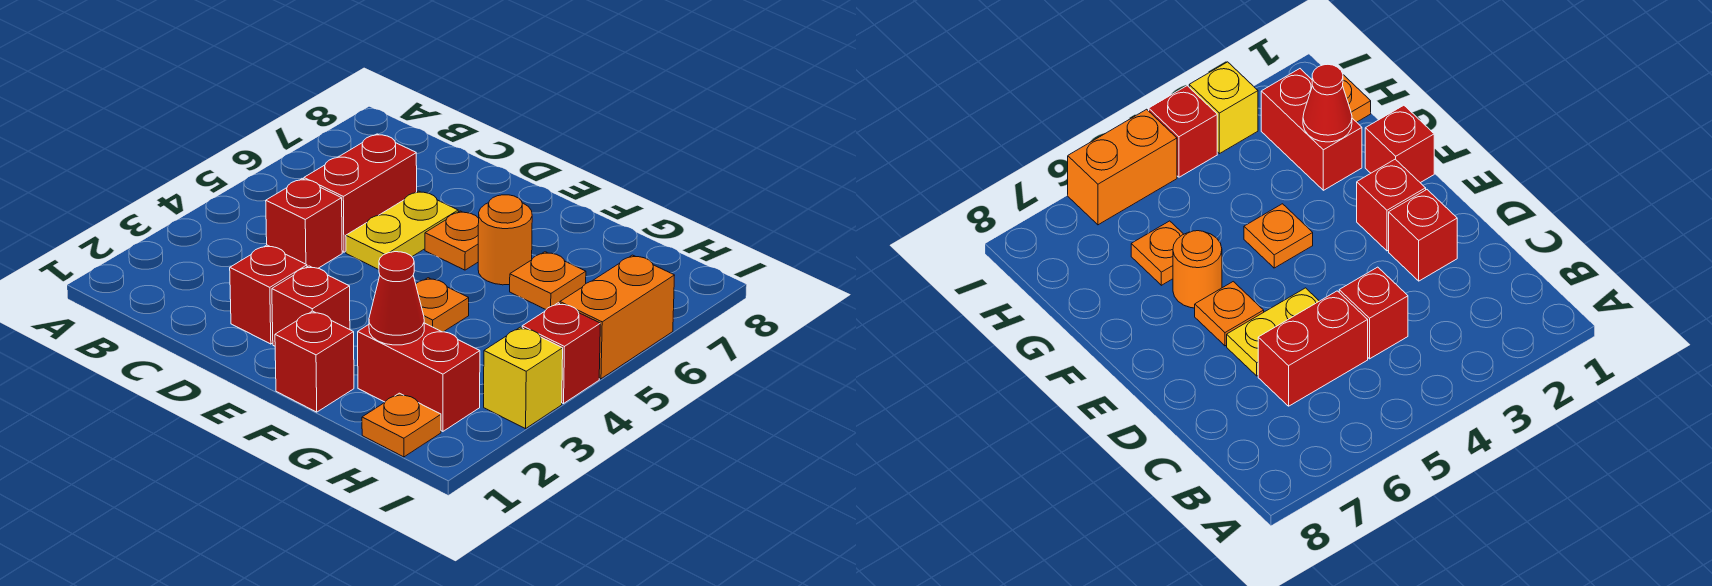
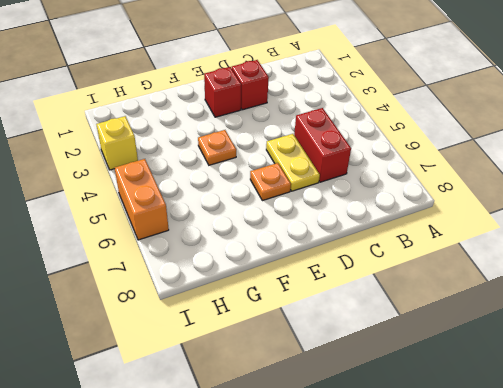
none -> red 1x1 brick [266,179,342,268]
none -> red 1x1 brick [275,311,354,412]
none -> orange 1x1 round brick [478,195,532,285]

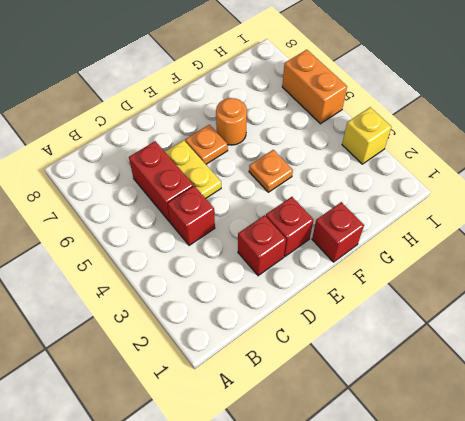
none -> red 1x2 brick [358,323,480,431]
none -> orange 1x1 plate [510,252,586,309]
none -> orange 1x1 plate [362,393,441,457]

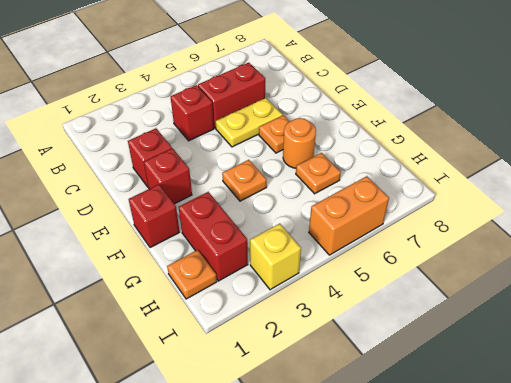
none -> red 1x1 brick [522,303,600,404]
none -> red 1x1 cone [369,252,424,345]

